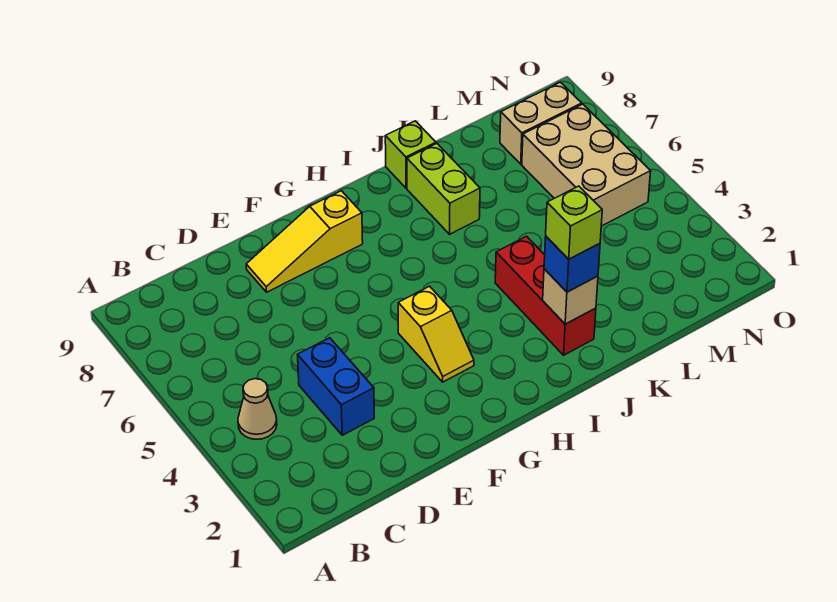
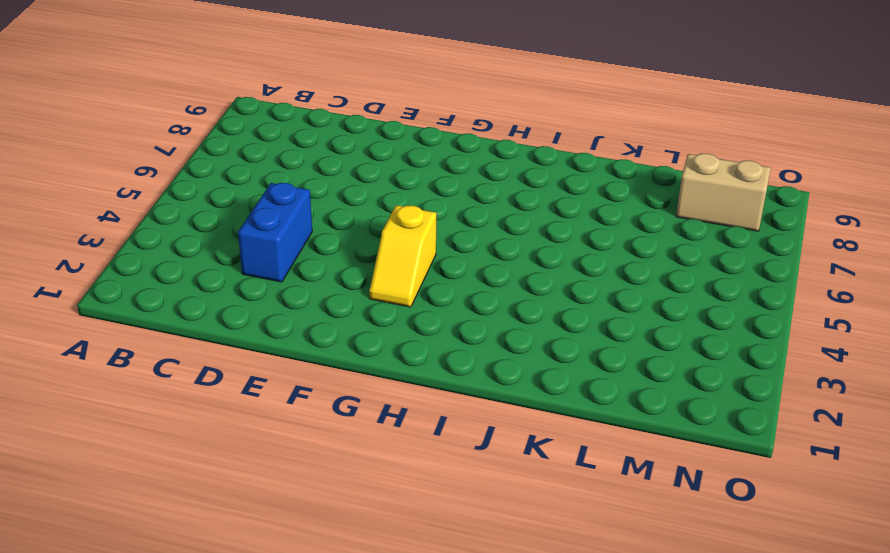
none -> tan 1x1 cone [238,379,277,439]
none -> yellow 1x3 slope [246,191,363,292]
none -> red 1x3 brick [495,236,596,355]

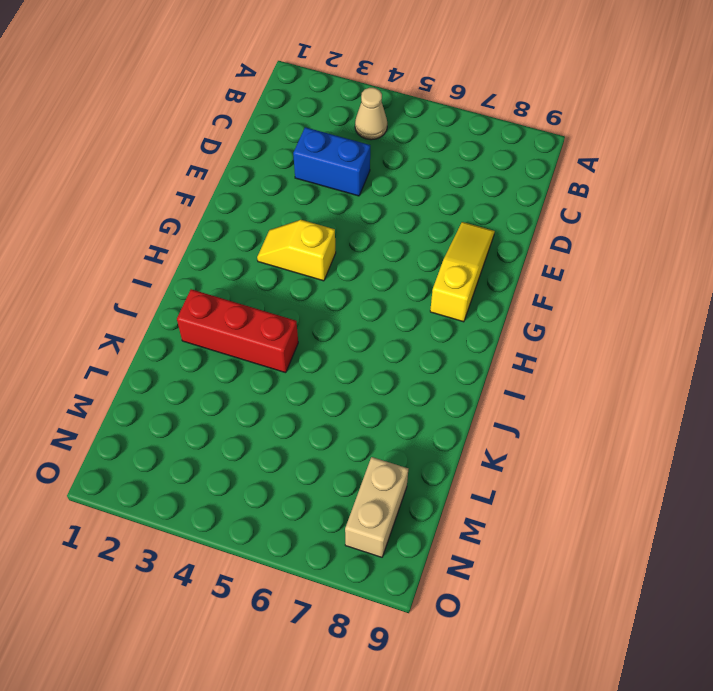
none -> lime 1x2 brick [407,144,480,234]
none -> lime 1x1 brick [385,121,436,188]
none -> tan 2x3 brick [522,104,651,226]

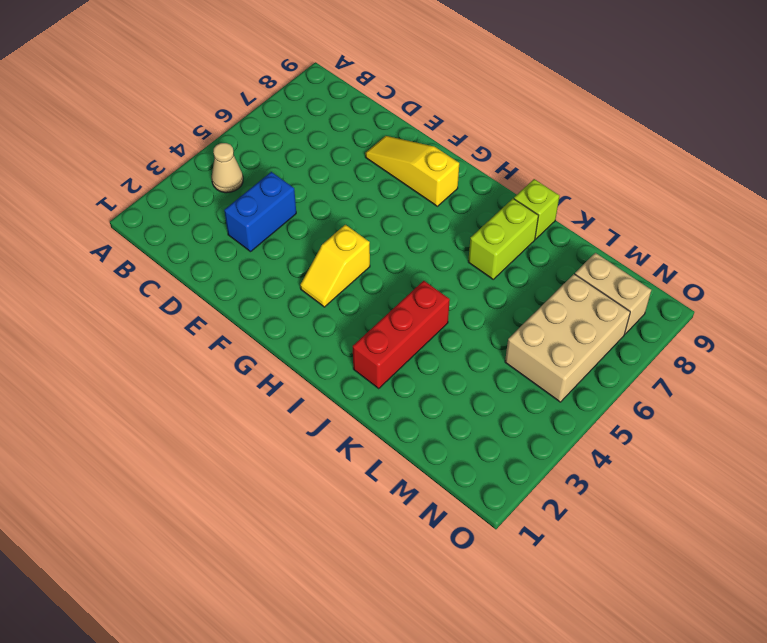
none -> tan 1x1 brick [543,269,598,324]
none -> blue 1x1 brick [544,237,600,292]
none -> lime 1x1 brick [546,186,602,259]

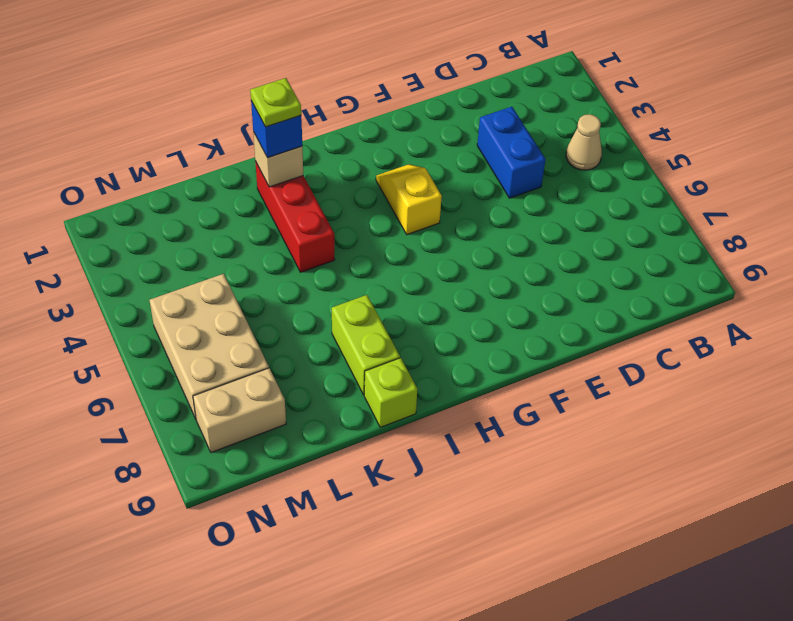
lime 1x1 plate [250,78,301,127] -> lime 1x1 brick [546,186,602,259]
none -> yellow 1x3 slope [246,191,363,292]

